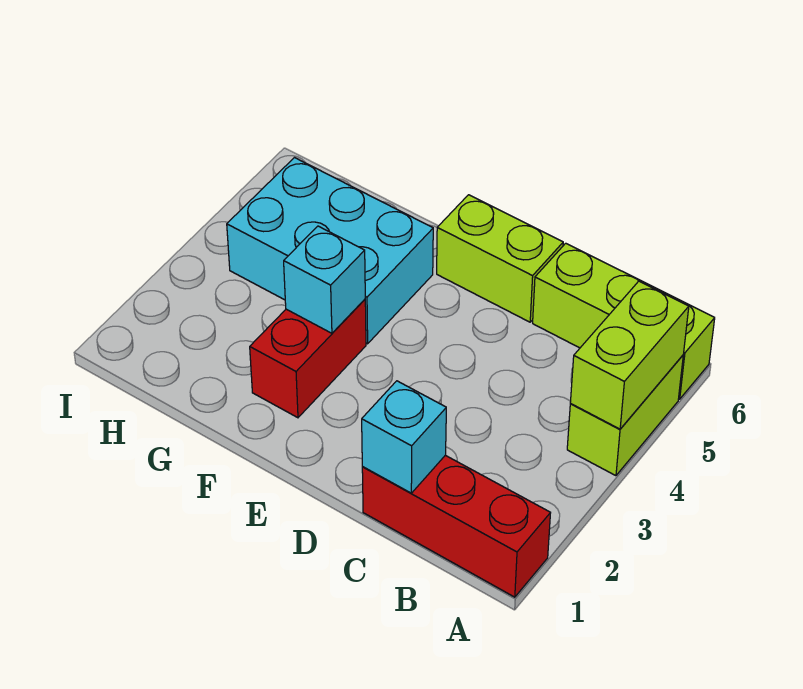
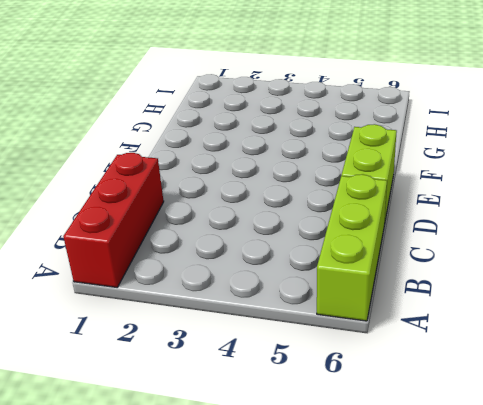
none -> lime 1x2 brick [567,355,683,476]
none -> red 1x2 brick [250,299,366,418]

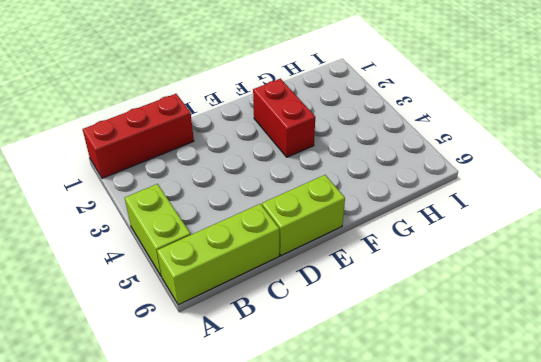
none -> cyan 2x3 brick [227,158,433,344]
none -> lime 1x2 brick [570,281,689,429]

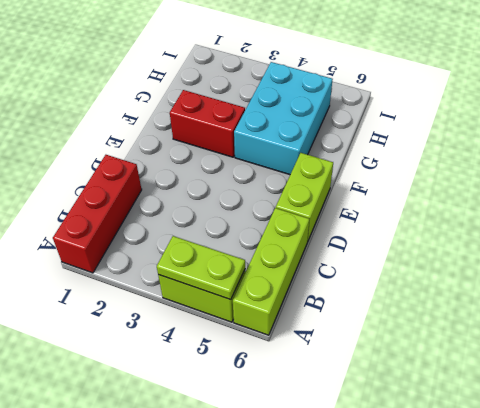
lime 1x2 plate [157,236,245,300] -> lime 1x2 brick [570,281,689,429]
none -> cyan 1x1 brick [362,381,446,493]
none -> cyan 1x1 brick [284,226,365,333]

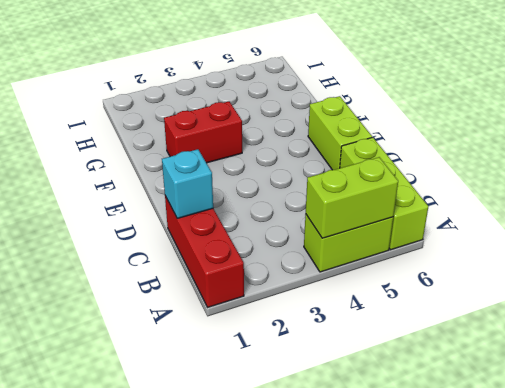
none -> cyan 2x3 brick [227,158,433,344]
none -> cyan 1x1 brick [284,226,365,333]

